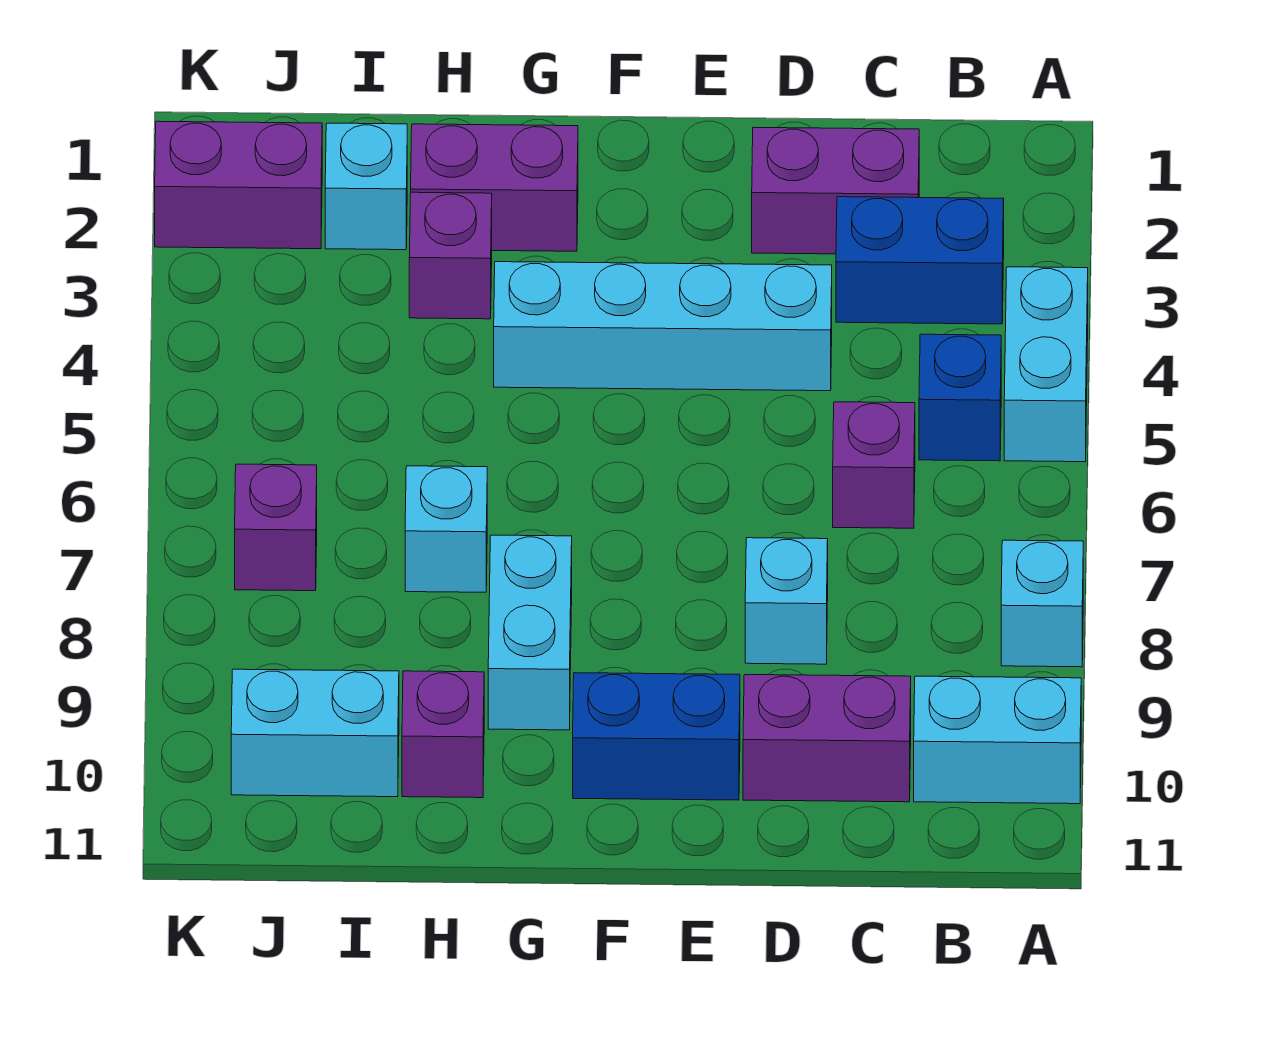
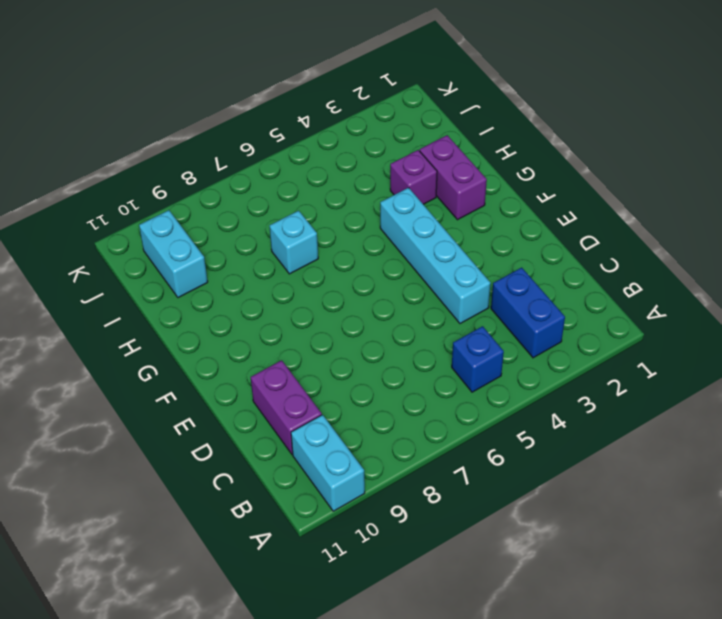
none -> cyan 1x2 brick [1004,267,1088,462]
none -> cyan 1x1 brick [1001,540,1083,667]
none -> purple 1x2 brick [752,127,919,254]

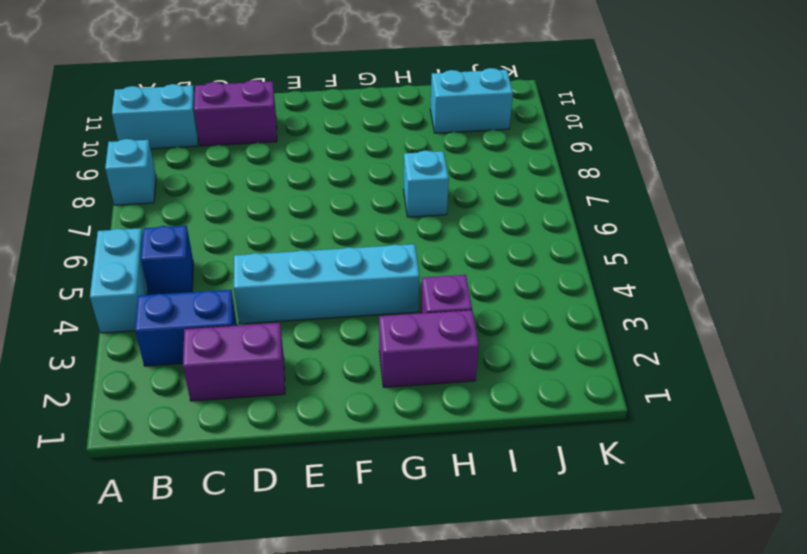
none -> purple 1x1 brick [833,402,915,528]
none -> cyan 1x1 brick [745,538,828,664]
none -> blue 1x2 brick [573,673,740,800]

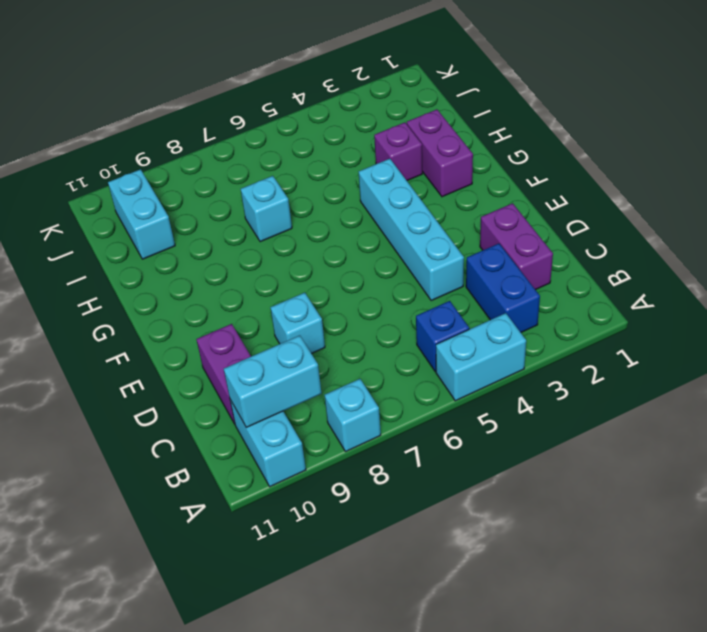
cyan 1x2 brick [224,335,322,428] -> cyan 1x2 brick moved to [488,535,572,730]
none -> purple 1x1 brick [833,402,915,528]
none -> blue 1x2 brick [573,673,740,800]
none -> purple 1x1 brick [402,671,484,798]

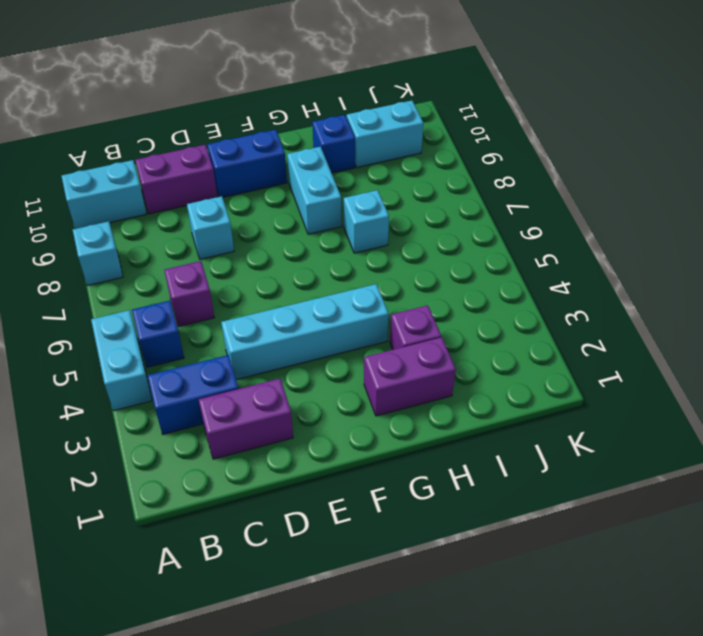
blue 1x1 brick [312,115,355,173] -> purple 1x1 brick [402,671,484,798]
none -> cyan 1x1 brick [325,123,407,250]
none -> purple 1x2 brick [155,121,322,249]
none -> purple 1x1 brick [235,464,317,591]

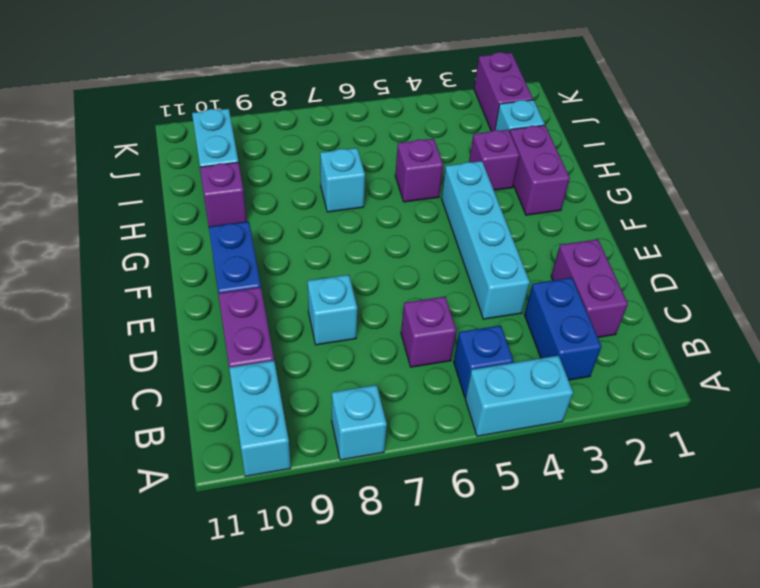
purple 1x1 brick [395,139,443,202] -> purple 1x1 brick moved to [235,464,317,591]
none -> cyan 1x2 brick [488,535,572,730]

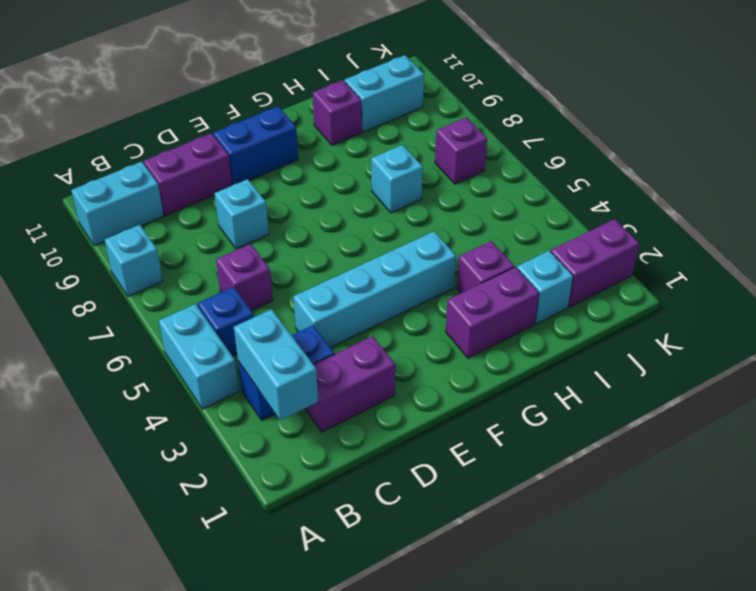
cyan 1x2 brick [234,309,318,420] -> cyan 1x2 brick moved to [488,535,572,730]

